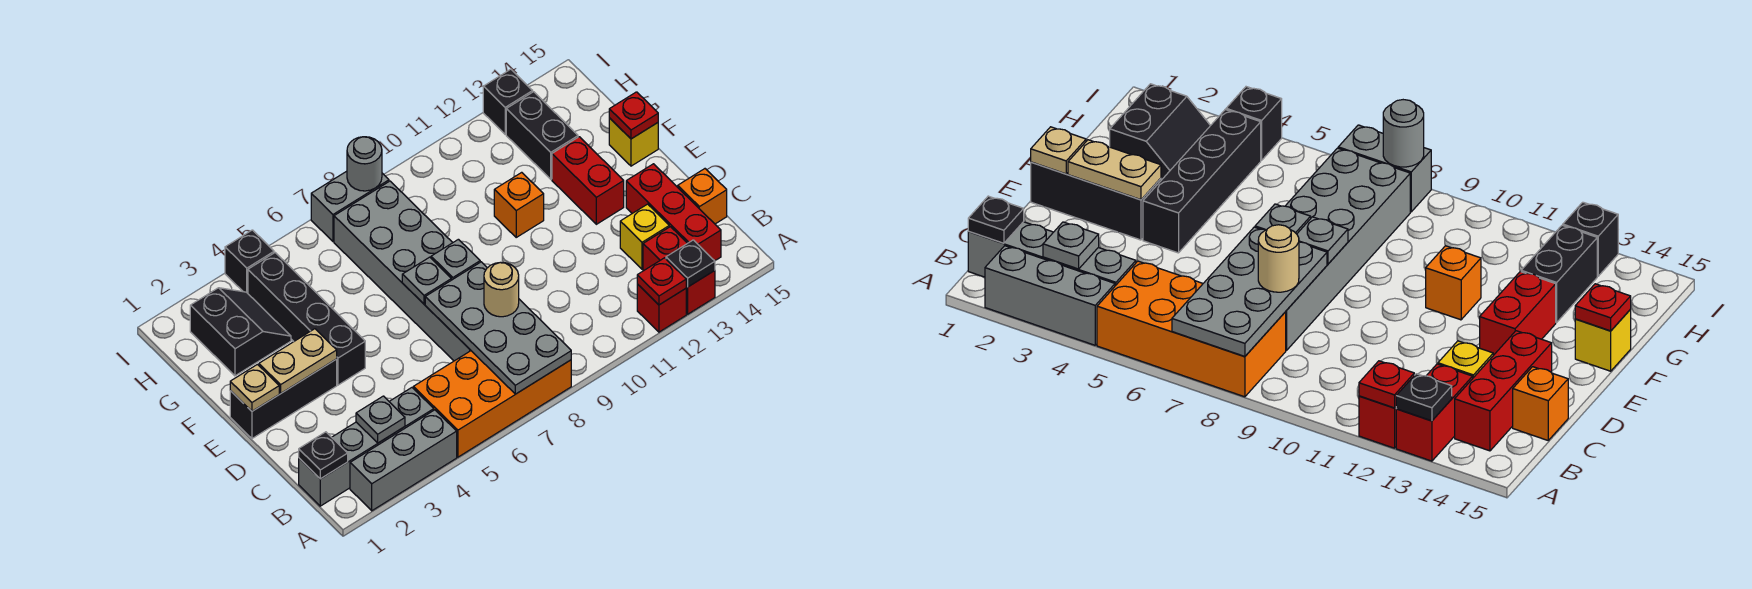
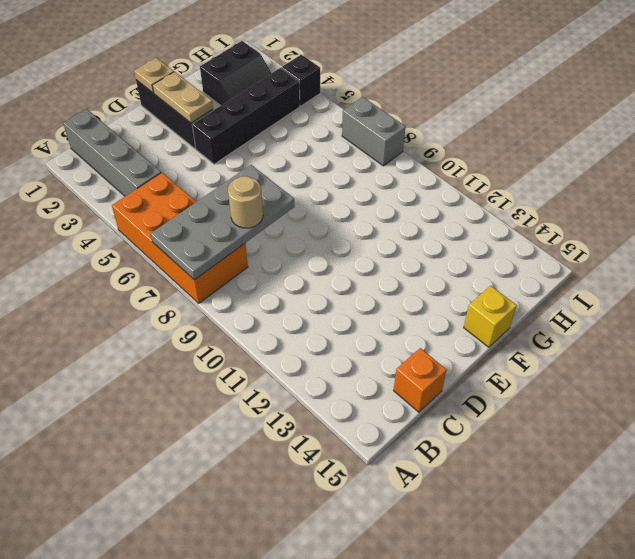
none -> grey 1x3 brick [350,410,457,511]
none -> red 1x1 brick [637,284,686,332]
none -> red 1x2 brick [643,227,715,314]
none -> red 1x3 brick [626,164,721,261]

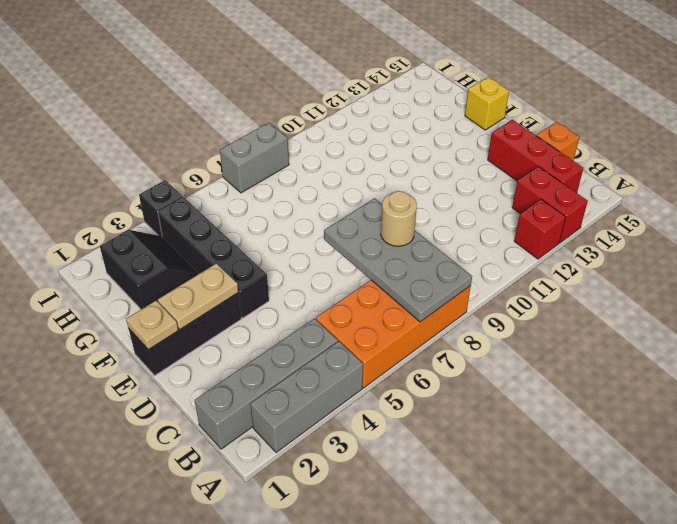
none -> grey 2x6 brick [334,181,471,361]
none -> yellow 1x1 brick [620,204,669,269]
none -> red 1x2 brick [552,137,624,224]
none -> orange 1x1 brick [494,172,544,237]

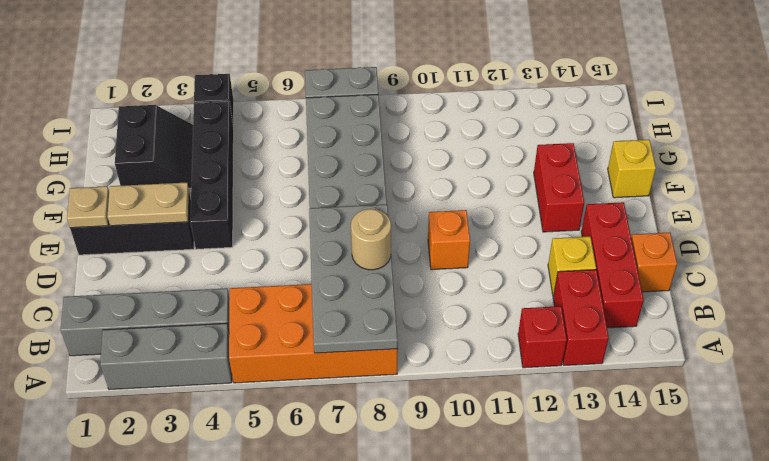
orange 1x1 brick [428,210,470,270] -> orange 1x1 brick moved to [494,172,544,237]
none -> black 1x2 brick [506,92,578,179]
none -> black 1x1 brick [483,69,533,134]
none -> red 1x1 plate [637,258,686,305]
none -> black 1x1 plate [666,240,715,287]

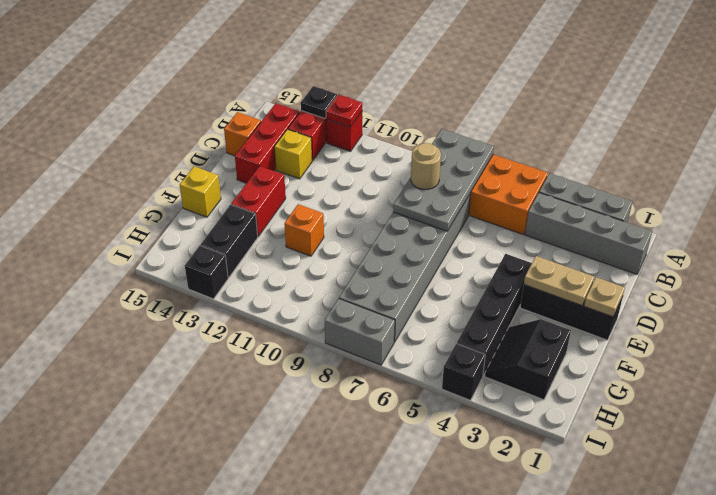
none -> black 1x1 plate [299,432,348,479]
none -> grey 1x1 plate [356,396,405,443]
none -> grey 1x1 plate [402,257,451,304]
none -> grey 1x1 plate [431,239,480,280]

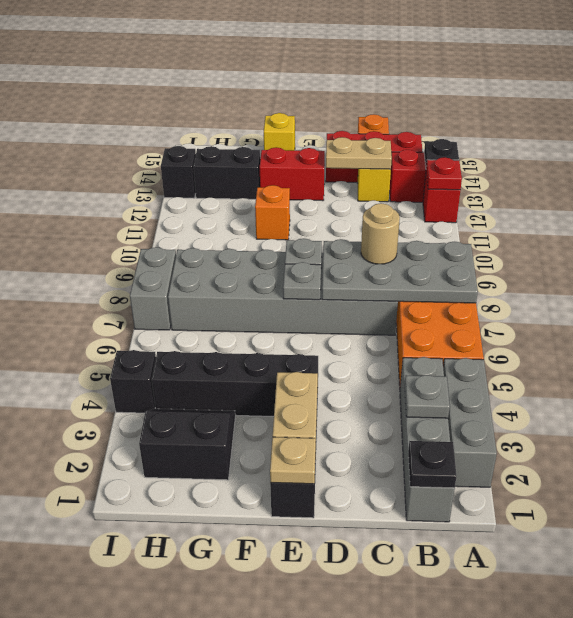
tan 1x2 plate [326,137,392,169] -> none
none -> red 1x1 plate [609,92,658,139]
none -> grey 1x1 round brick [347,137,382,191]

